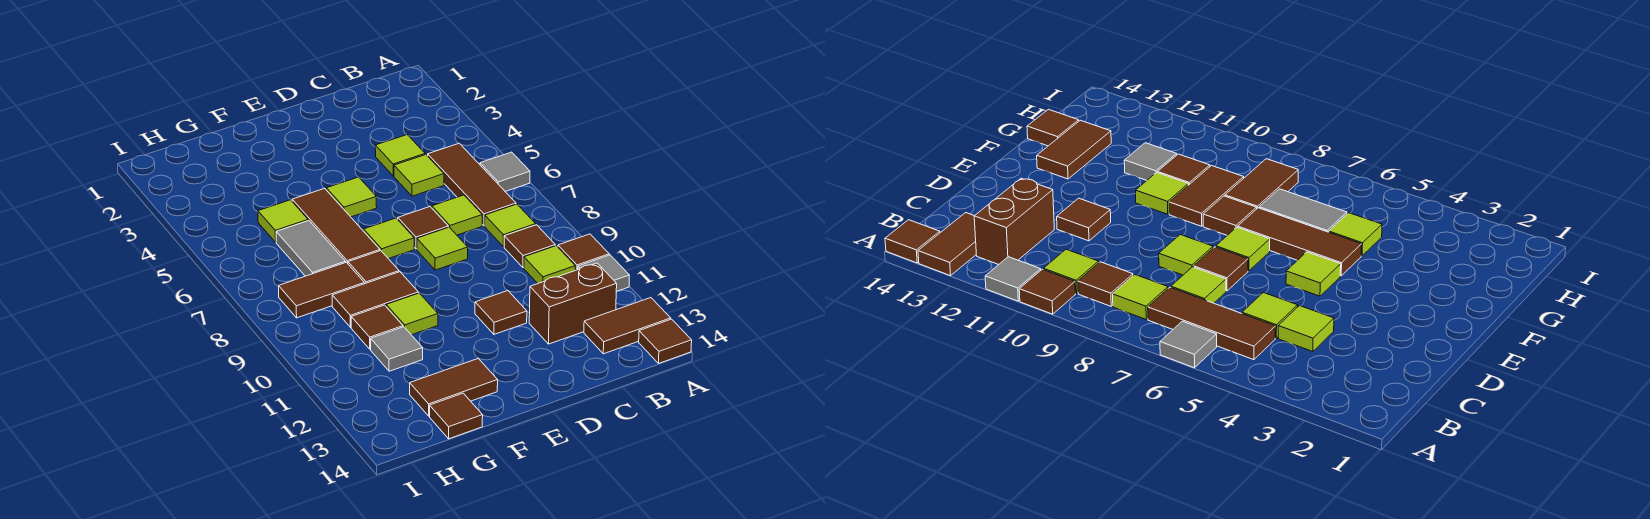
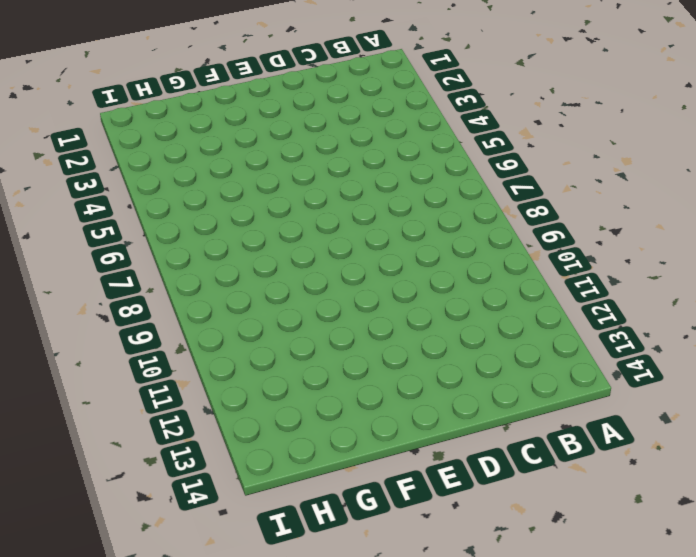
none -> grey 1x1 tile [480,152,530,191]
none -> brown 1x1 tile [558,234,609,270]
none -> grey 1x1 tile [578,255,629,292]

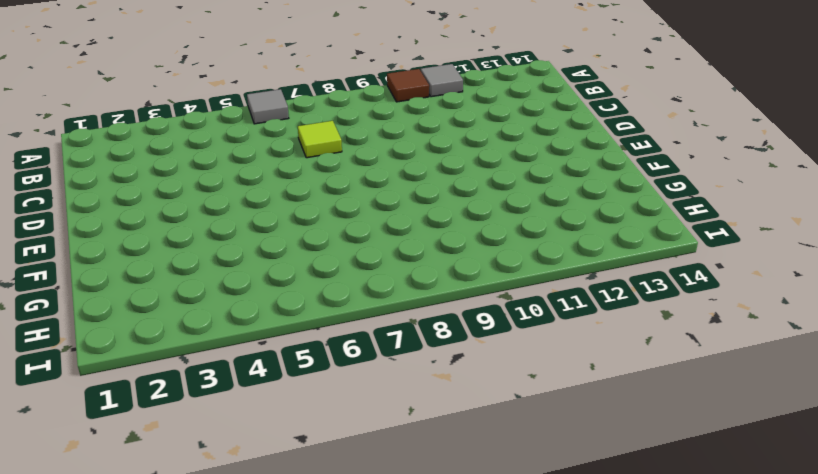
none -> brown 1x2 tile [584,298,671,354]
none -> brown 1x1 tile [639,319,692,364]
none -> brown 1x3 tile [428,143,516,226]

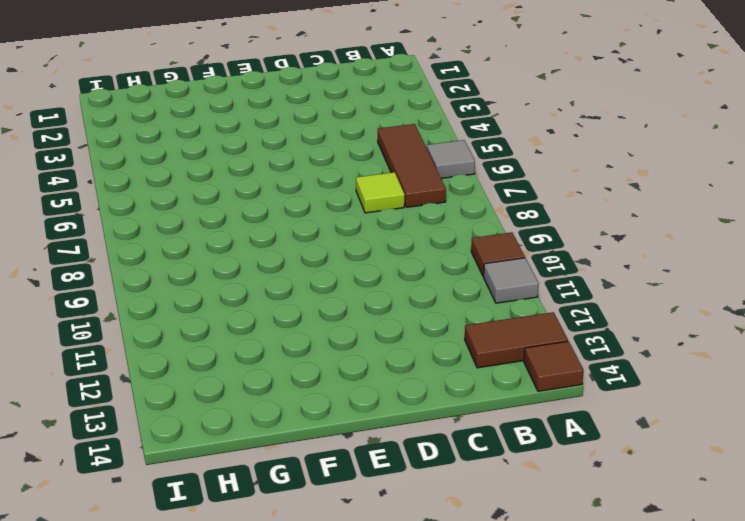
none -> lime 1x1 tile [485,204,536,247]
none -> brown 1x1 tile [504,225,555,268]
none -> lime 1x1 tile [524,246,575,283]

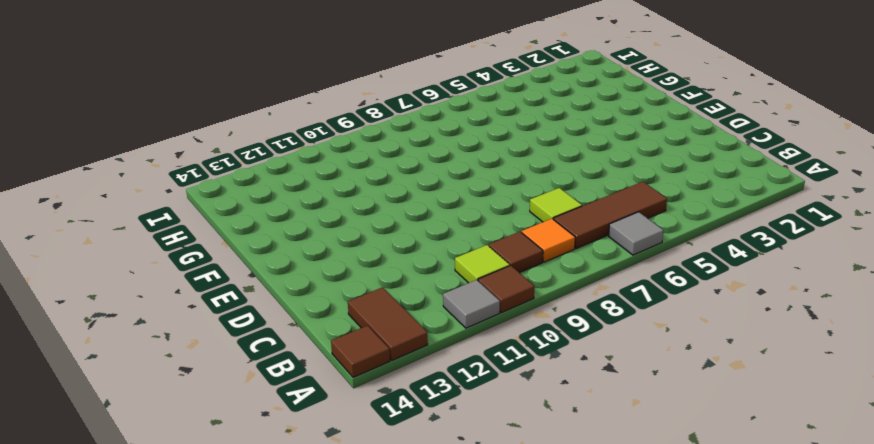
orange 1x1 tile [522,219,575,262] -> lime 1x1 tile [485,204,536,247]
none -> brown 1x2 brick [529,263,617,344]
none -> lime 1x1 tile [375,135,425,176]
none -> lime 1x1 tile [394,154,444,196]

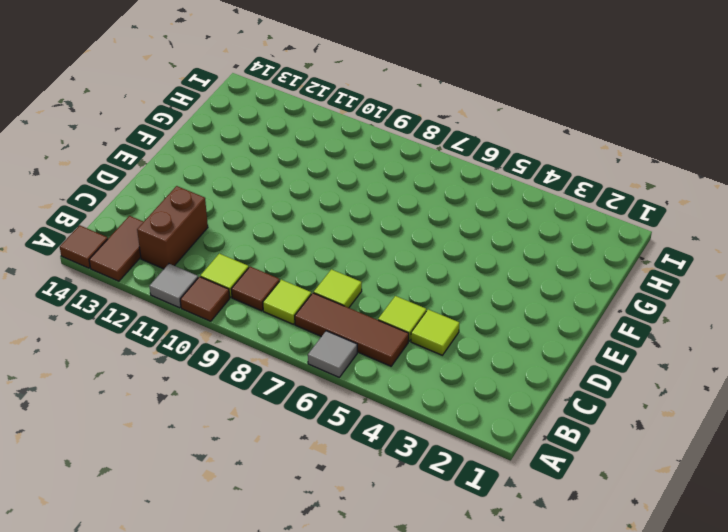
none -> brown 1x1 tile [398,207,448,249]
none -> lime 1x1 tile [417,227,468,270]
none -> brown 1x1 tile [475,291,527,334]

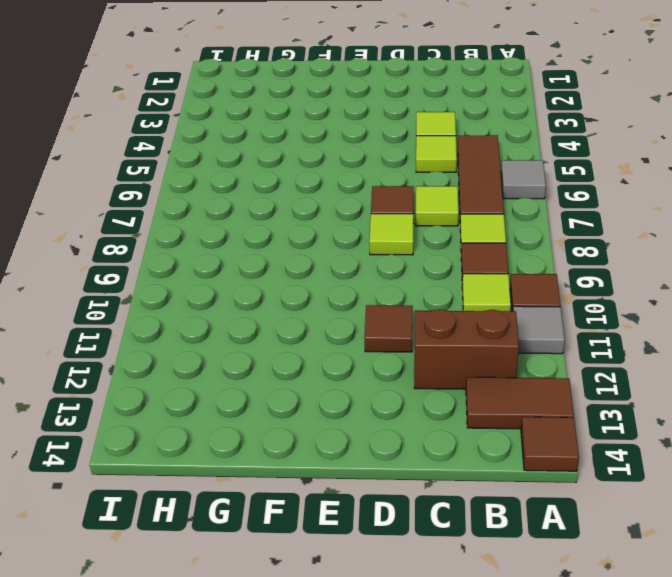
none -> lime 1x1 tile [326,177,377,217]
none -> lime 1x1 tile [364,218,414,259]
none -> brown 1x3 tile [292,188,380,263]

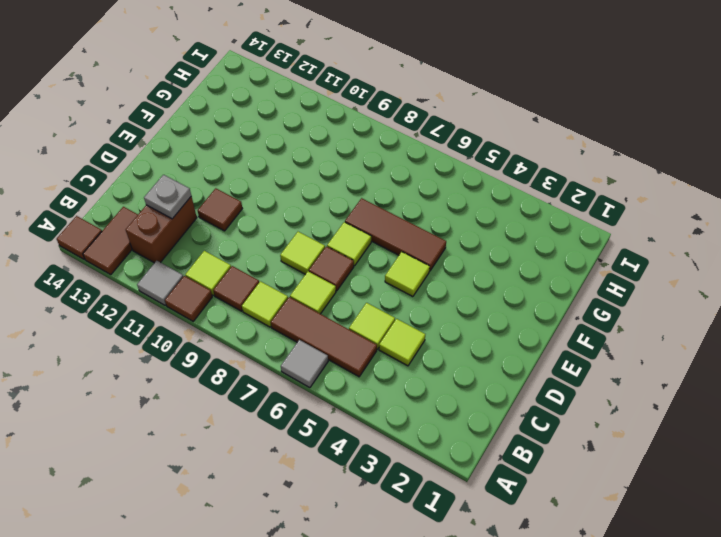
grey 1x1 plate [144,175,191,219] -> none
none -> brown 1x1 tile [348,251,399,284]
none -> brown 1x2 tile [332,272,418,327]
none -> lime 1x1 tile [386,293,438,335]

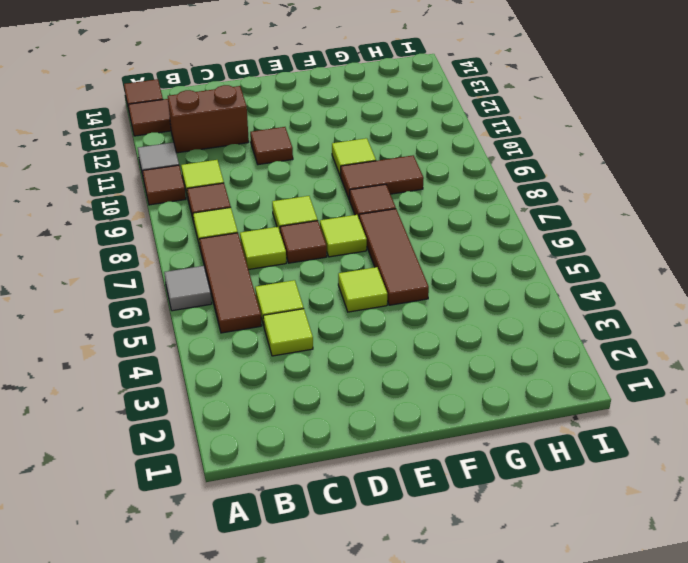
none -> brown 1x2 tile [410,358,498,416]
none -> lime 1x1 tile [258,200,308,242]
none -> grey 1x2 tile [276,221,346,276]

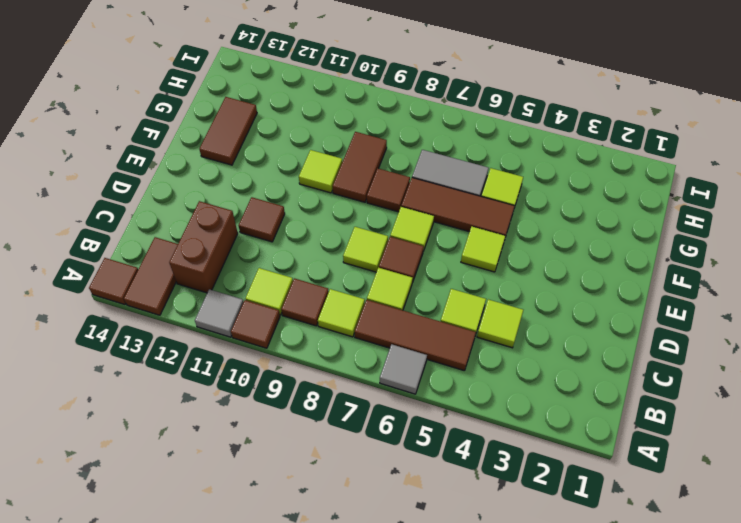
none -> brown 1x2 tile [279,262,364,318]
none -> brown 1x1 tile [351,305,403,349]
none -> grey 1x1 tile [371,327,423,371]

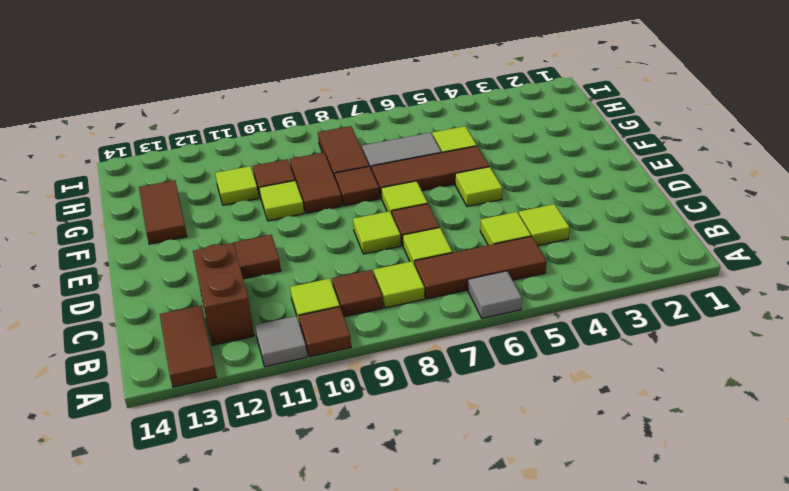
lime 1x1 tile [215,166,259,205] -> grey 1x1 tile [371,327,423,371]
none -> brown 1x1 tile [639,319,692,364]
none -> brown 1x1 tile [430,393,483,439]

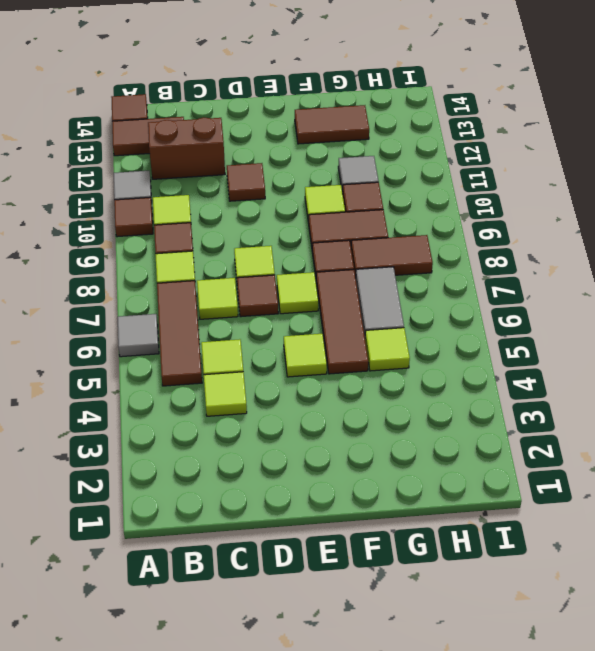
none -> brown 1x1 tile [430,393,483,439]

